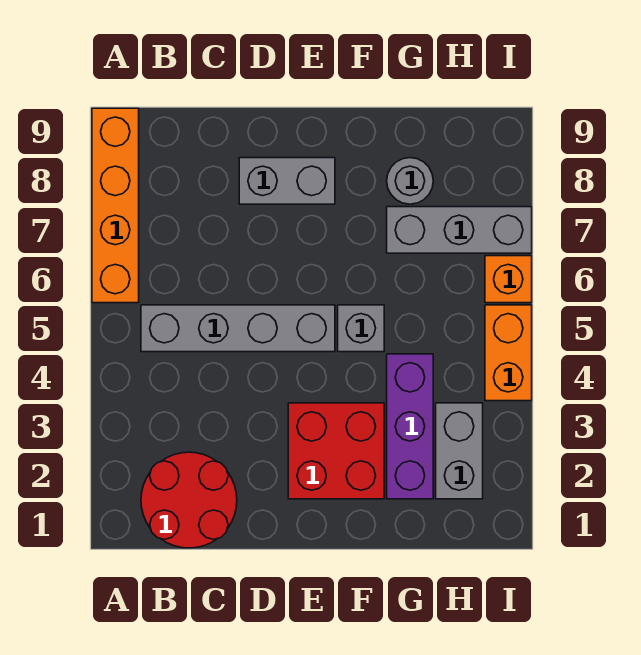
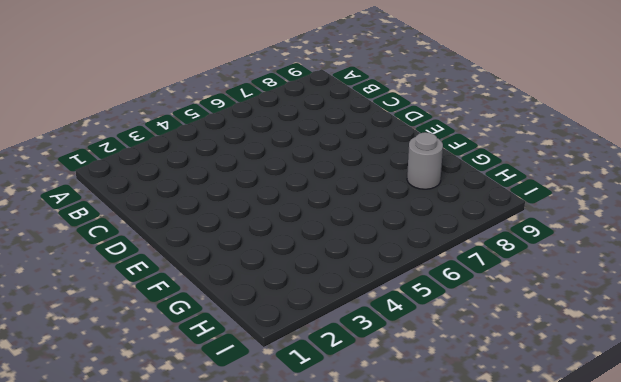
none -> orange 1x4 brick [92,108,139,303]
none -> red 2x2 round brick [141,452,237,548]
none -> grey 1x4 brick [141,305,335,352]

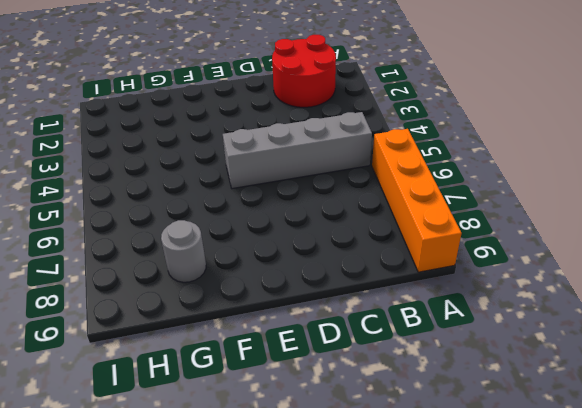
none -> grey 1x2 brick [239,158,335,204]
none -> red 2x2 brick [288,403,384,499]
none -> grey 1x1 brick [338,305,384,352]

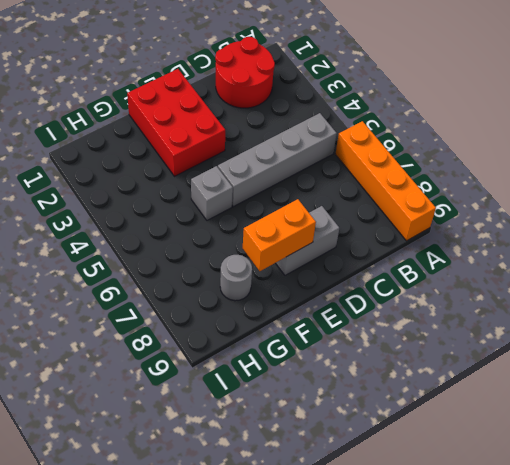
red 2x3 brick [127,69,225,176] -> red 2x2 brick [288,403,384,499]
orange 1x2 brick [243,199,316,271] -> orange 1x2 brick turned to [485,305,532,401]
none -> purple 1x3 brick [387,354,433,499]
none -> grey 1x3 brick [387,207,532,253]
none -> grey 1x2 brick [436,403,483,499]

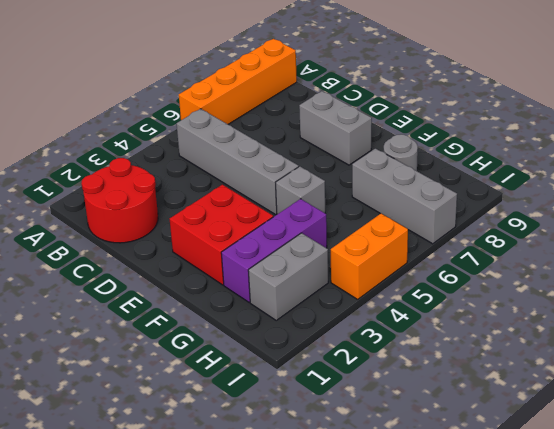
none -> orange 1x1 brick [485,256,532,303]

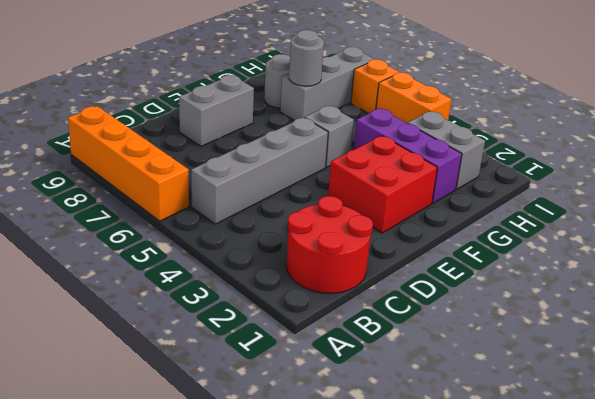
grey 1x1 round brick [289,30,324,86] -> none

